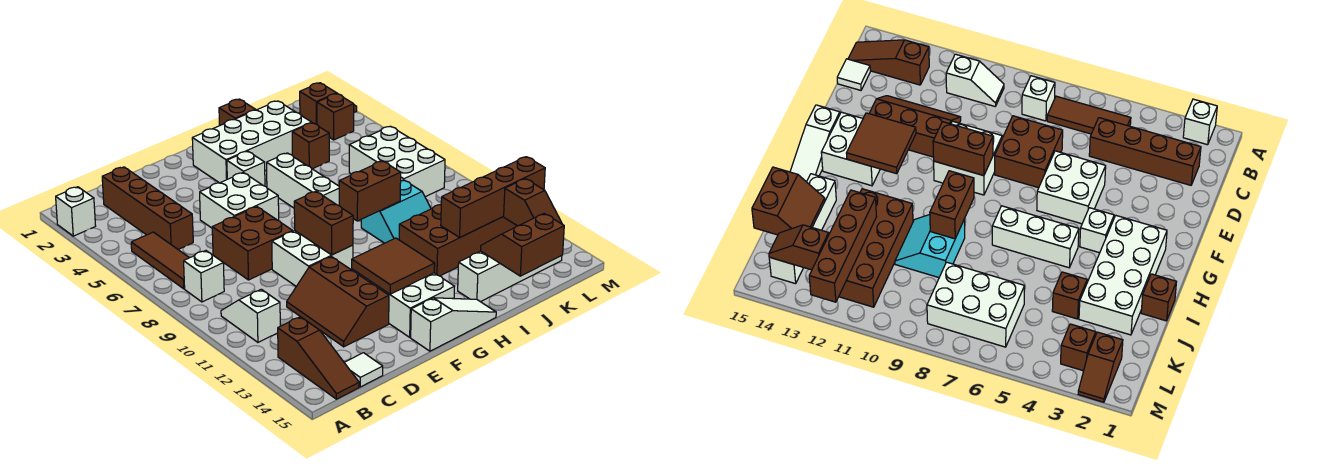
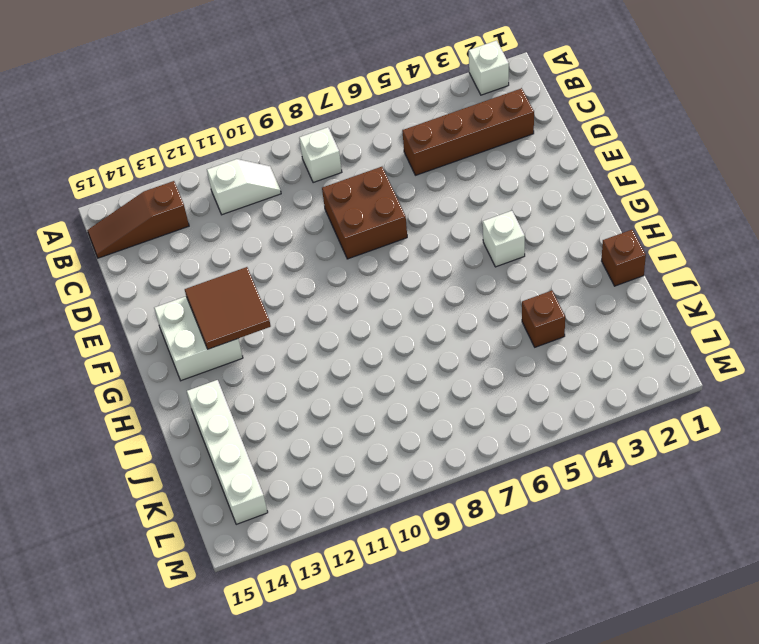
none -> brown 1x3 tile [131,232,189,289]
none -> white 1x1 tile [344,353,383,387]
none -> brown 2x3 slope [287,257,389,347]
none -> white 2x2 brick [200,172,279,228]

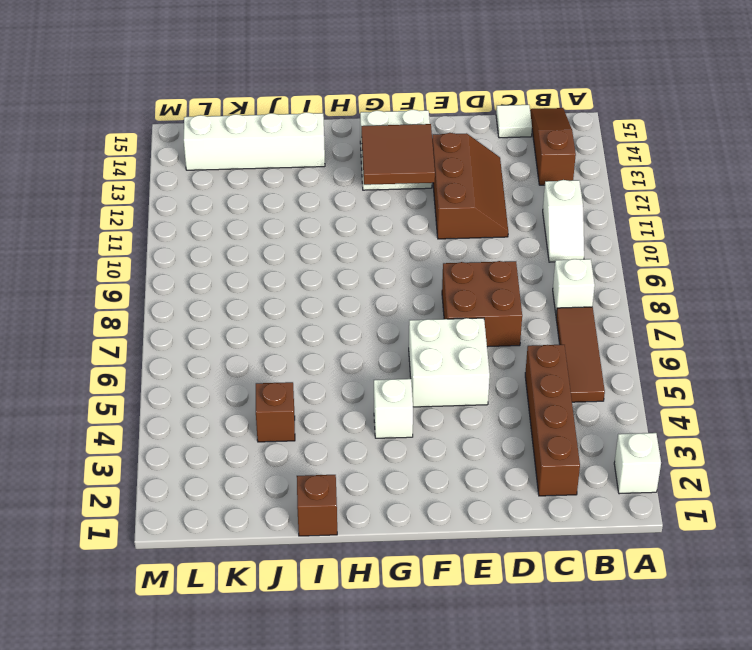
none -> white 2x2 brick [272,231,353,286]
none -> white 1x3 slope [411,298,496,351]
none -> white 2x4 brick [192,101,312,183]
none -> white 1x3 brick [267,153,339,208]

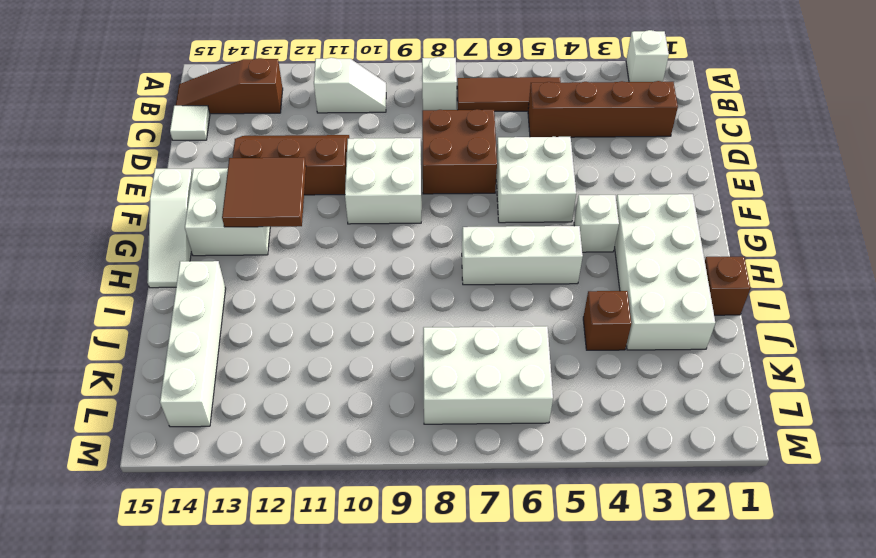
none -> cyan 2x2 slope [361,180,431,243]
none -> brown 2x4 brick [399,205,517,276]
none -> brown 1x2 slope [300,83,357,124]
none -> brown 1x1 brick [317,94,354,140]

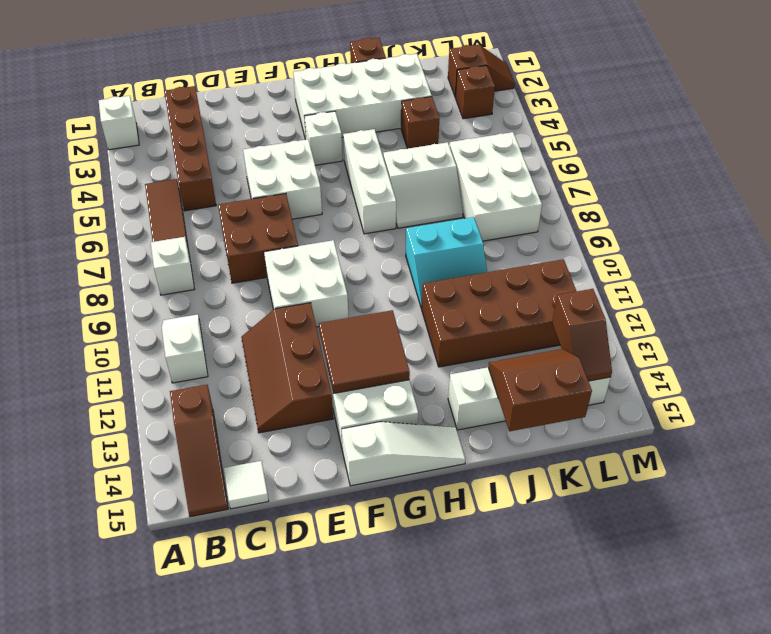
white 2x2 slope [383,142,463,228] -> none
none -> brown 1x2 brick [294,191,353,255]
none -> brown 1x2 brick [339,161,401,221]
none -> brown 1x4 brick [441,157,545,238]

